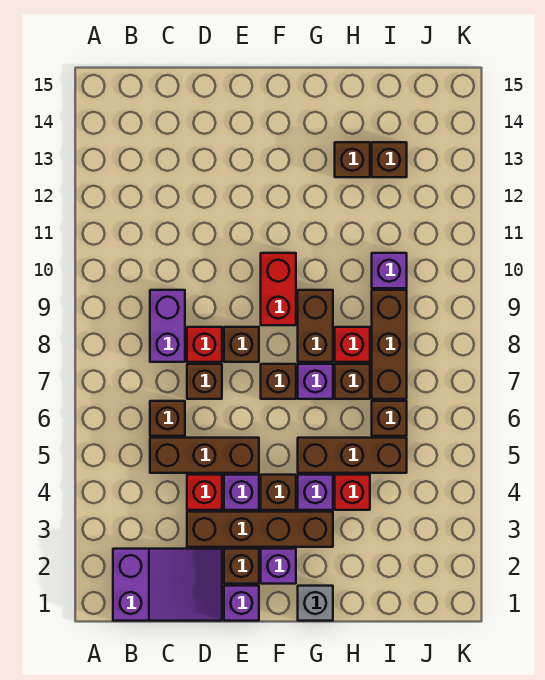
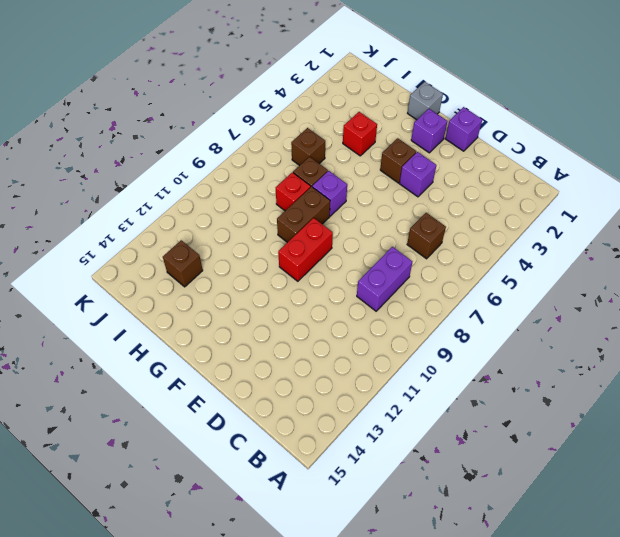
none -> purple 2x3 slope [113,549,222,621]
none -> brown 1x3 brick [150,438,259,473]
none -> brown 1x4 brick [187,512,333,547]

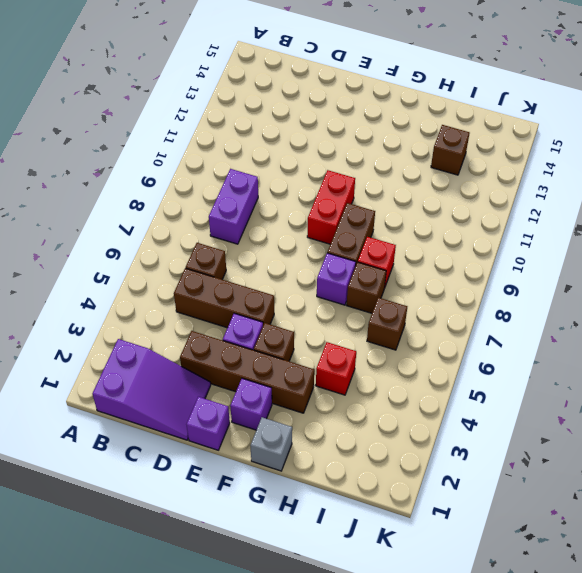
none -> red 1x1 brick [187,475,222,510]
none -> brown 1x1 brick [187,364,222,399]
none -> red 1x1 brick [187,327,222,362]

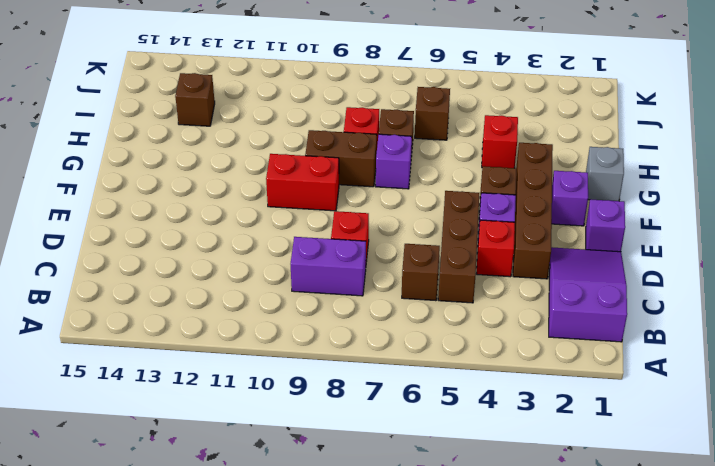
none -> brown 1x1 brick [187,364,222,399]
none -> brown 1x1 brick [224,549,259,584]
none -> brown 1x1 brick [224,327,259,362]

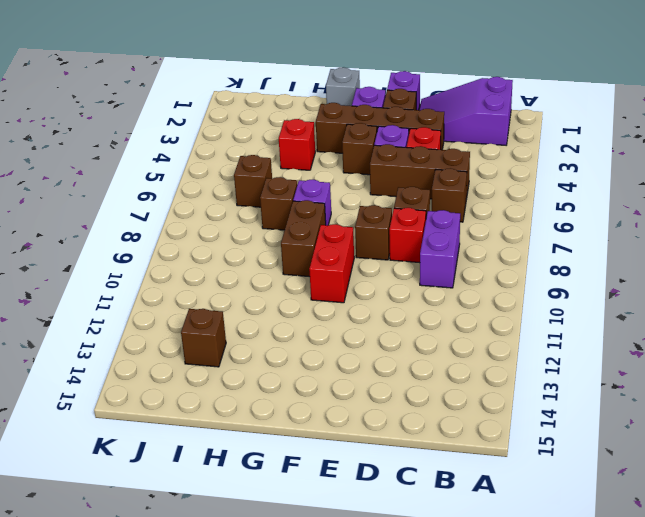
none -> brown 1x1 brick [261,364,296,399]
none -> purple 1x1 brick [298,475,333,510]
none -> brown 1x3 brick [298,438,407,473]

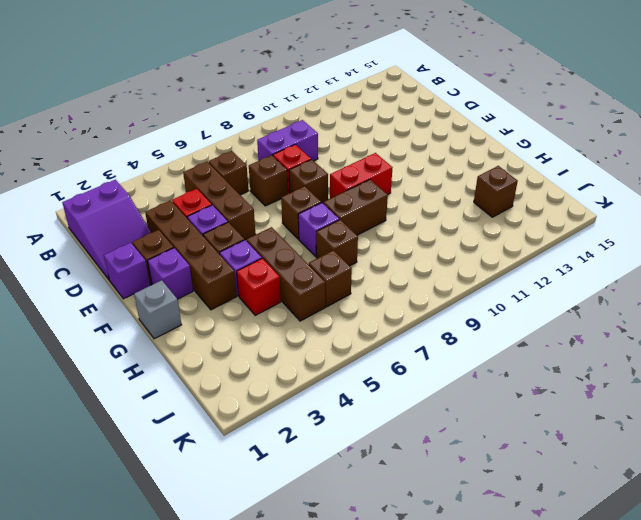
none -> red 1x1 brick [335,327,370,362]
none -> brown 1x1 brick [335,142,370,177]
none -> brown 1x3 brick [372,290,407,399]

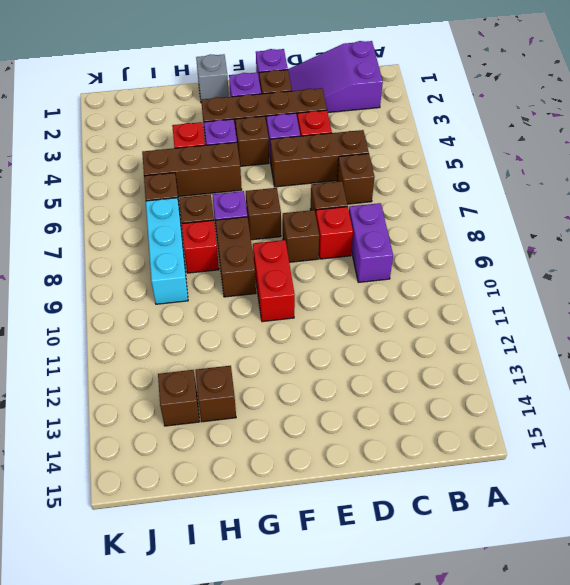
cyan 1x3 brick [146,198,188,304] -> brown 1x3 brick [372,290,407,399]
none -> purple 1x1 brick [372,253,407,288]

